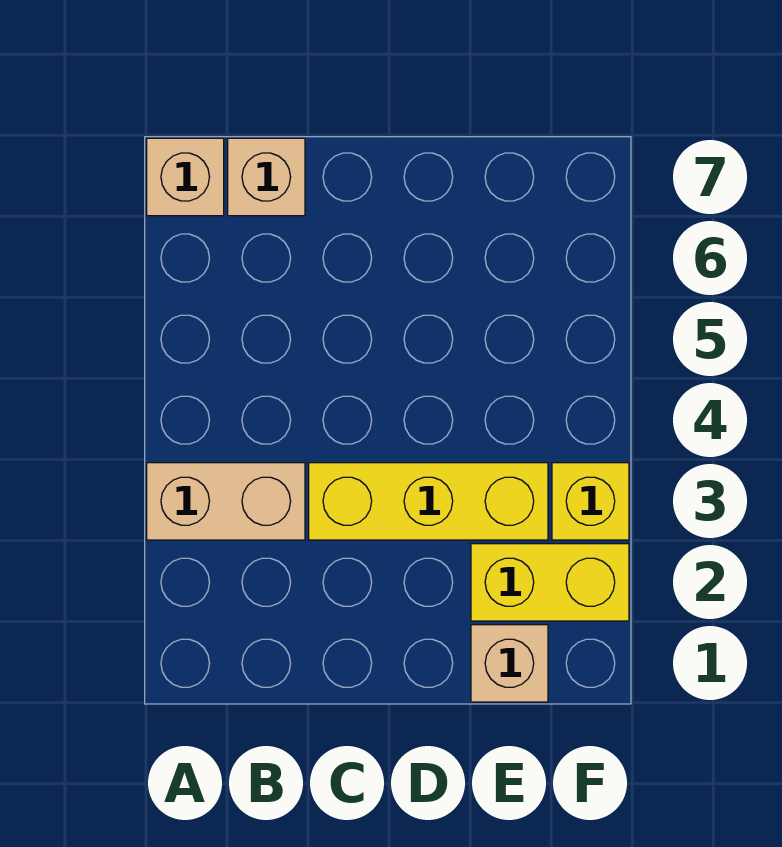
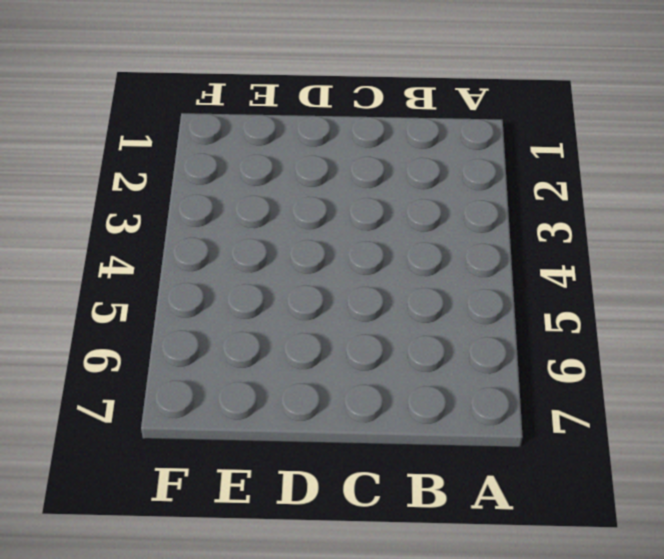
none -> tan 1x2 brick [147,463,305,540]
none -> tan 1x1 brick [147,138,224,216]

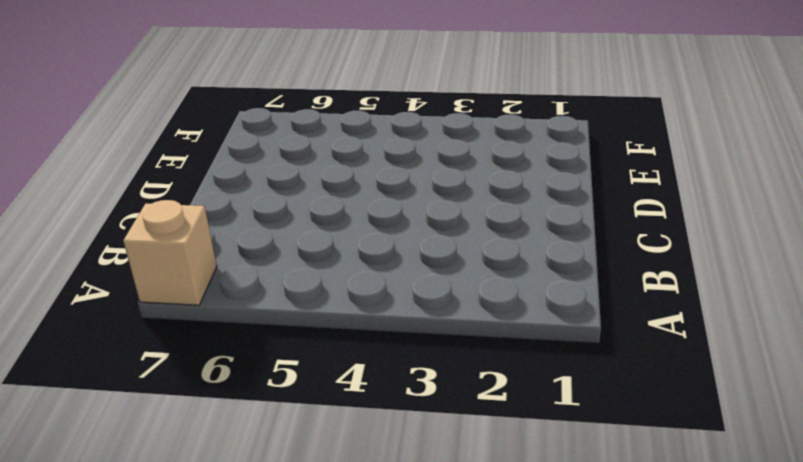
none -> tan 1x2 brick [147,463,305,540]
none -> tan 1x1 brick [228,138,305,216]

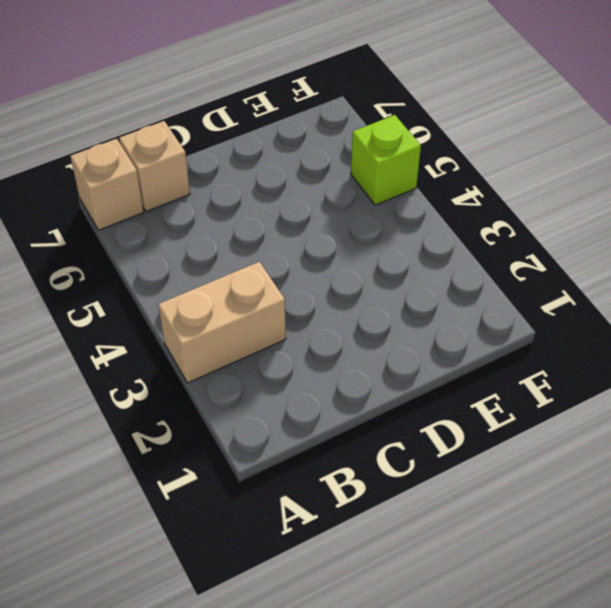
lime 1x1 brick [351,115,421,205] -> none
none -> yellow 1x3 brick [309,463,548,540]
none -> tan 1x1 brick [471,625,548,702]

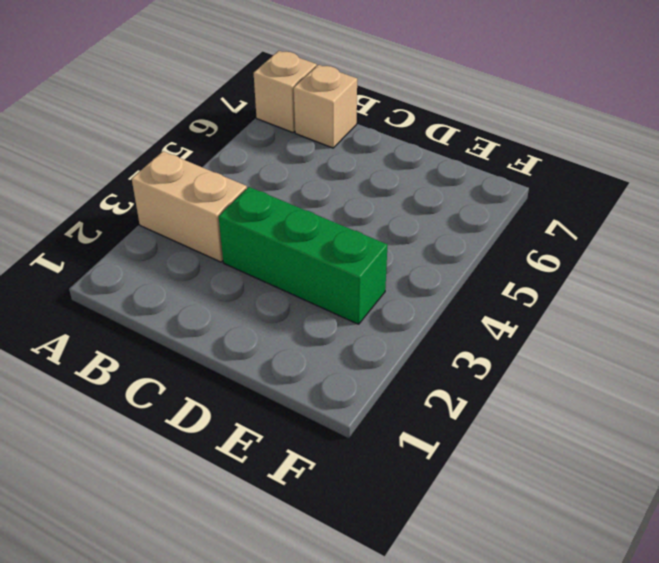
green 1x3 brick [219,187,388,324] -> yellow 1x3 brick [309,463,548,540]
none -> tan 1x1 brick [471,625,548,702]
none -> yellow 1x2 brick [471,544,629,621]

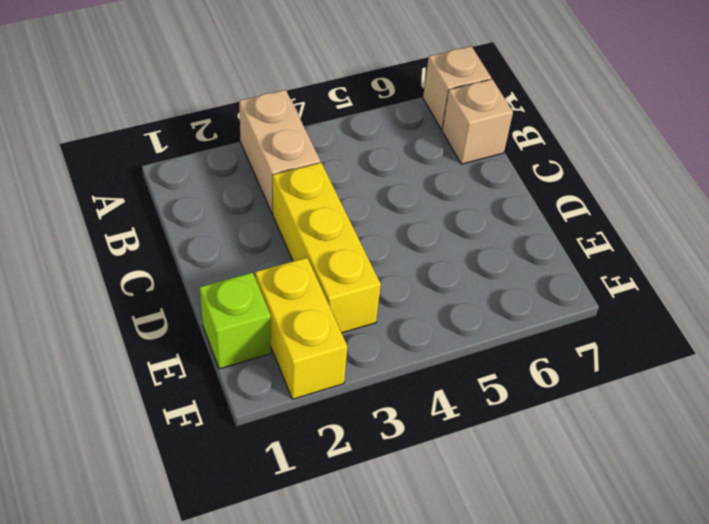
lime 1x1 brick [200,273,271,369] -> tan 1x1 brick [471,625,548,702]
none -> yellow 1x1 brick [552,463,629,540]

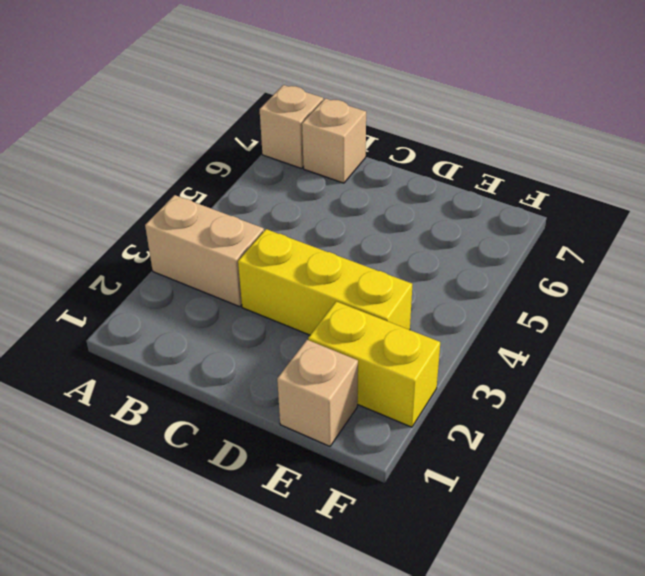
none -> yellow 1x1 brick [552,463,629,540]

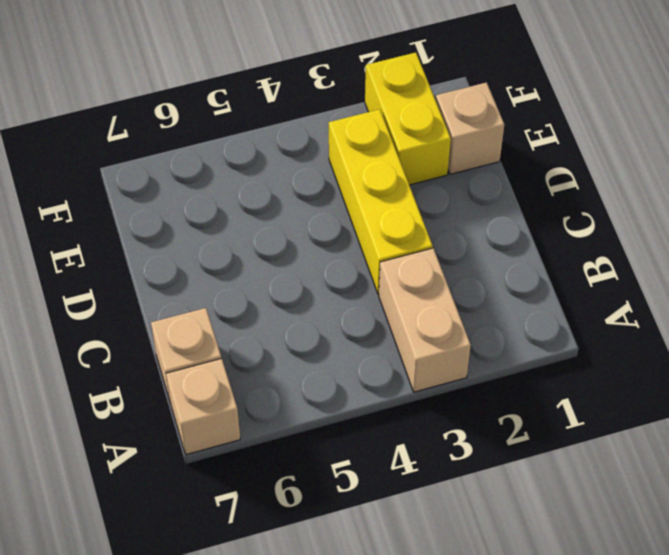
none -> yellow 1x1 brick [552,463,629,540]

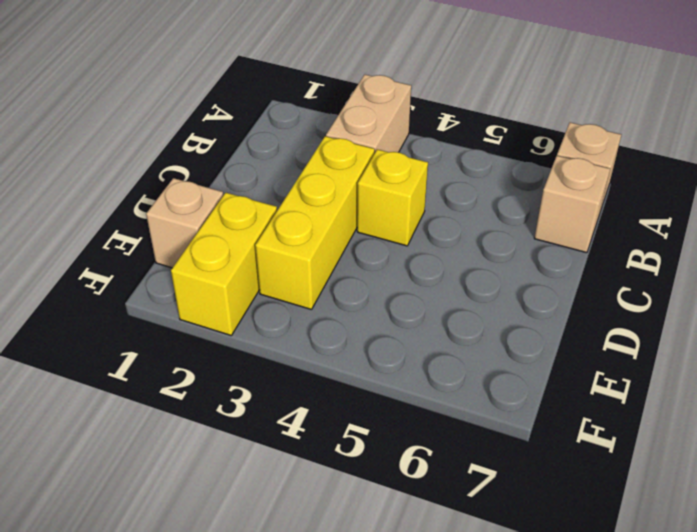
yellow 1x1 brick [357,149,428,246] -> yellow 1x1 brick moved to [552,463,629,540]

